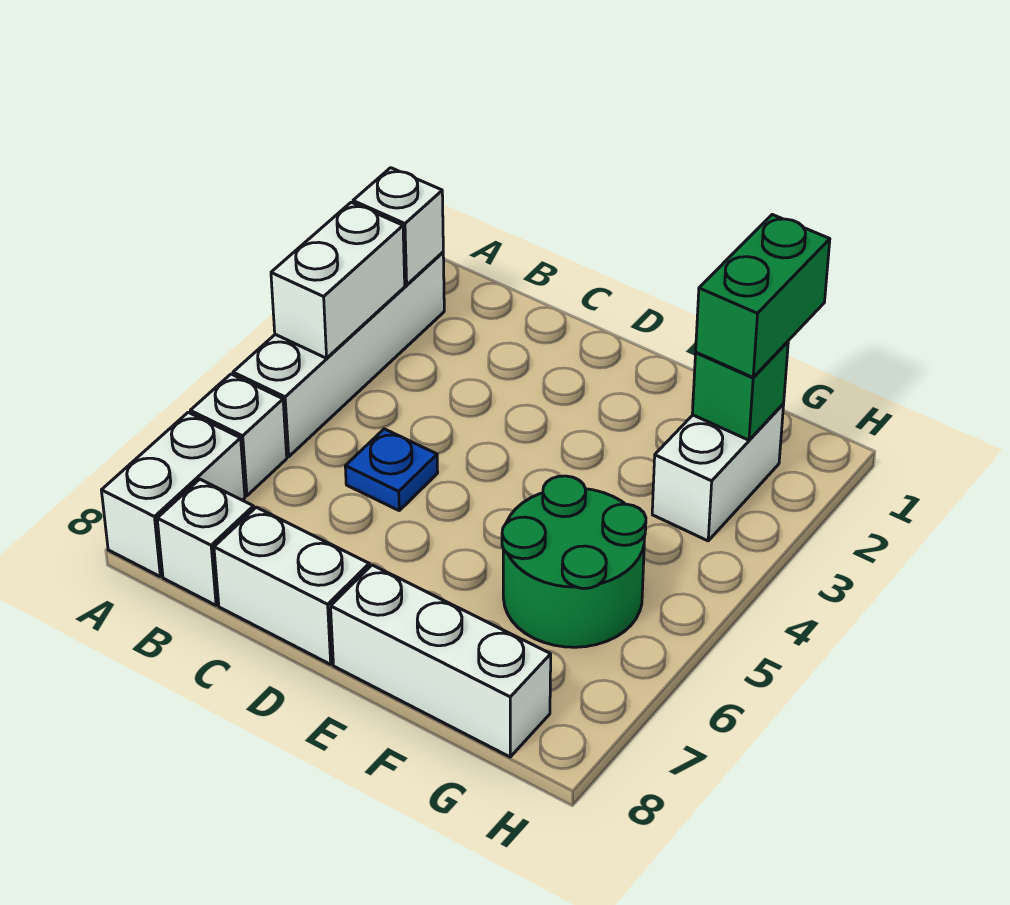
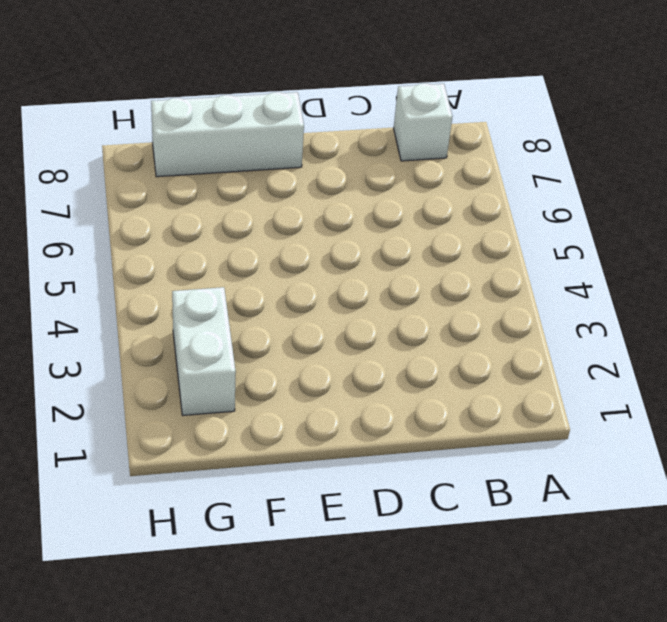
none -> white 1x4 brick [233,252,444,457]
none -> white 1x1 brick [190,374,287,496]
none -> white 1x2 brick [101,412,245,576]

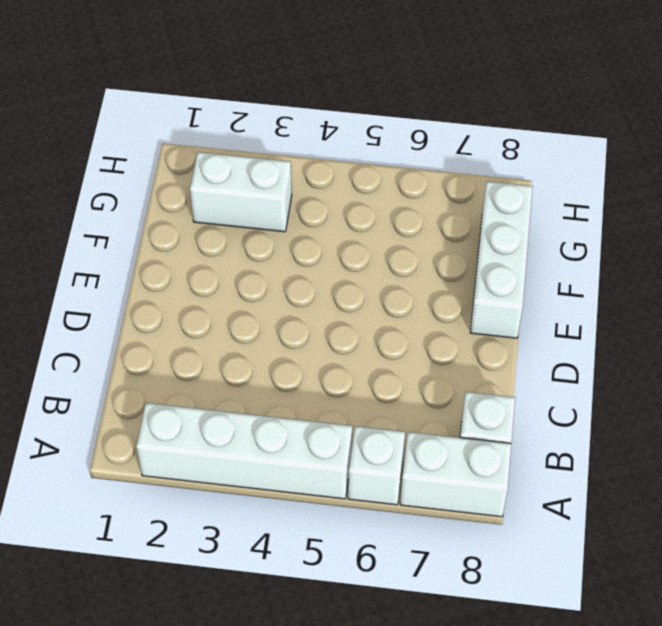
none -> blue 1x1 plate [345,429,438,510]
none -> white 1x2 brick [214,507,369,664]
none -> green 2x2 round brick [502,476,646,647]

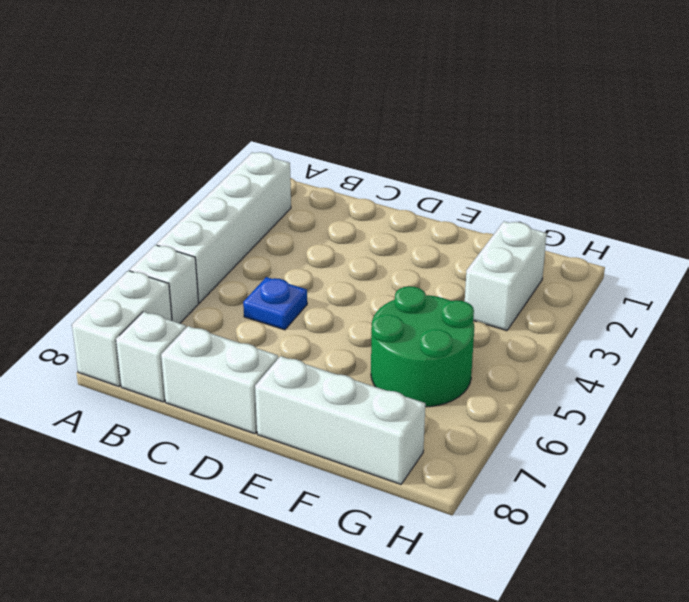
none -> white 1x1 brick [353,168,443,285]
none -> white 1x2 brick [271,202,405,358]
none -> green 1x1 brick [692,342,788,440]

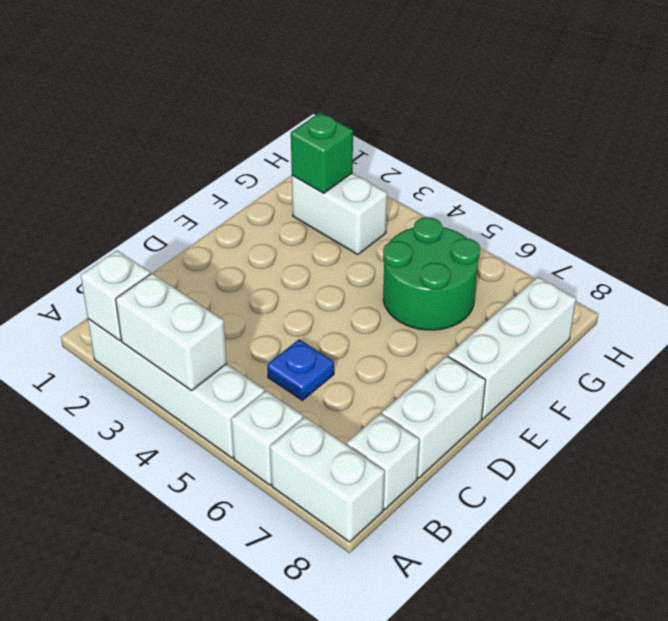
none -> green 1x2 brick [696,215,830,377]

